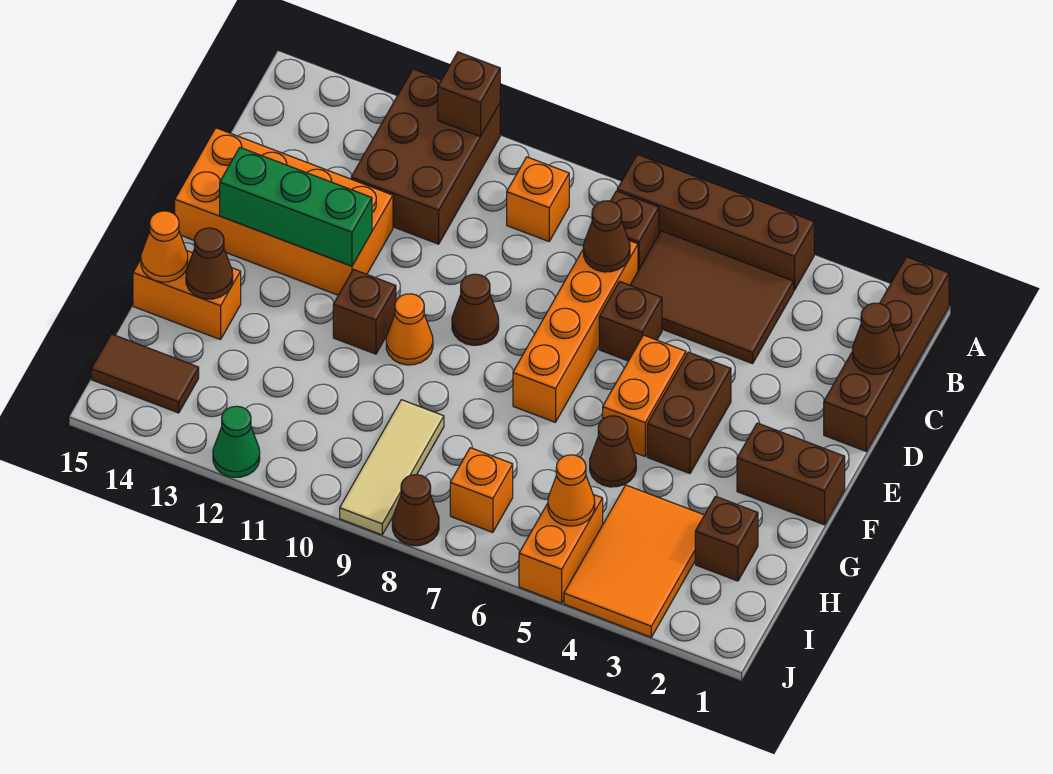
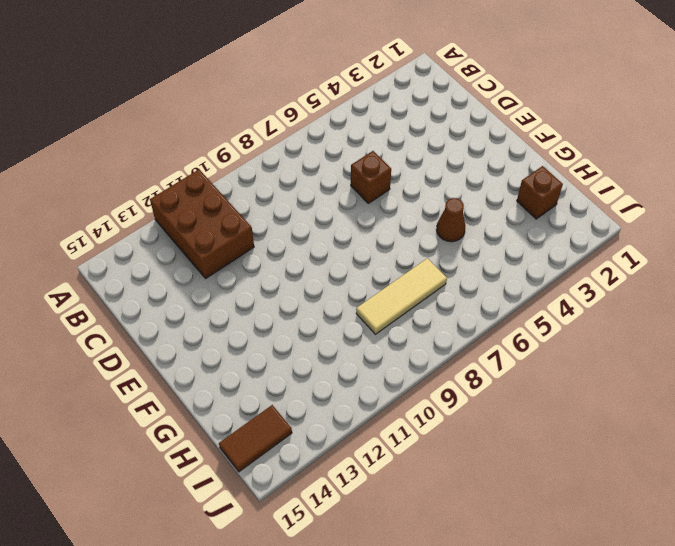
tan 1x3 tile [356,258,447,334] -> tan 1x3 tile turned to [340,400,444,535]
none -> brown 1x4 brick [824,257,949,451]
none -> brown 1x4 brick [617,154,814,290]
none -> brown 2x3 tile [630,231,794,364]
none -> brown 1x1 brick [611,191,659,270]

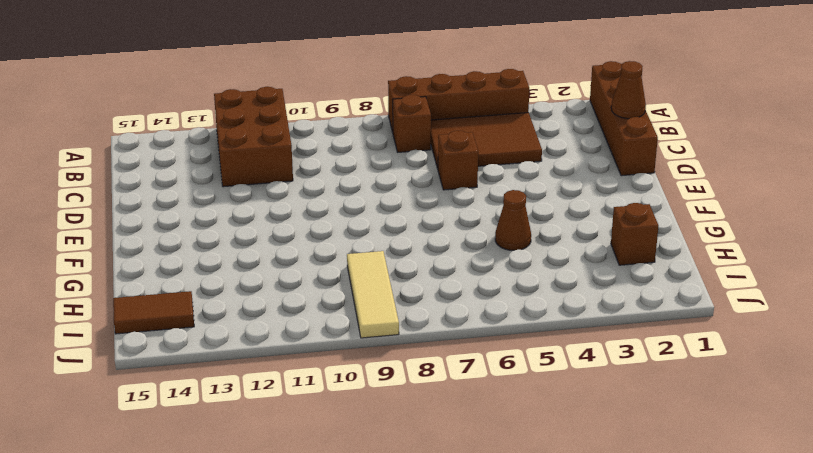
none -> orange 1x1 brick [507,157,569,241]
none -> orange 1x4 brick [513,241,638,422]
none -> orange 2x4 brick [175,128,393,295]
none -> brown 1x2 brick [647,352,731,474]

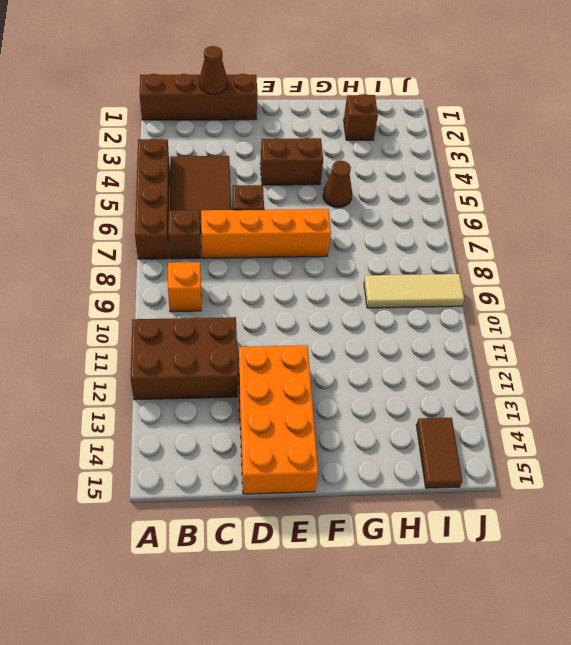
none -> orange 1x2 brick [603,335,686,456]
none -> brown 1x1 cone [452,274,499,345]
none -> brown 1x2 brick [737,423,845,525]
none -> orange 1x1 cone [386,294,433,365]

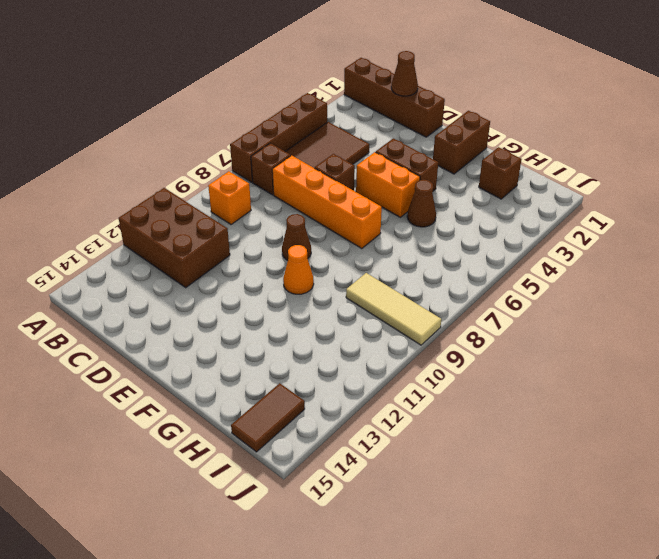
none -> orange 2x4 brick [175,128,393,295]
none -> brown 1x1 brick [333,269,396,354]
none -> orange 1x2 brick [133,250,241,340]
none -> orange 2x3 tile [564,485,704,637]

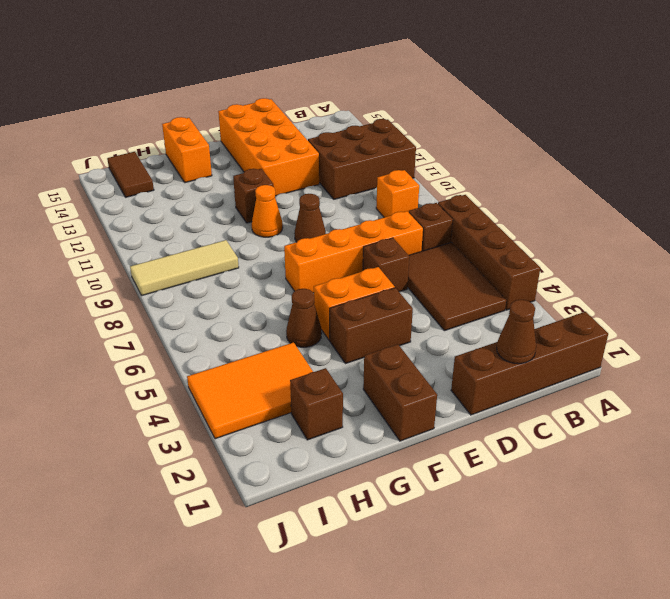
none -> orange 1x2 brick [519,495,603,603]
none -> orange 1x1 brick [450,448,513,532]
none -> brown 1x1 cone [392,475,439,546]
none -> green 1x1 cone [213,406,260,477]

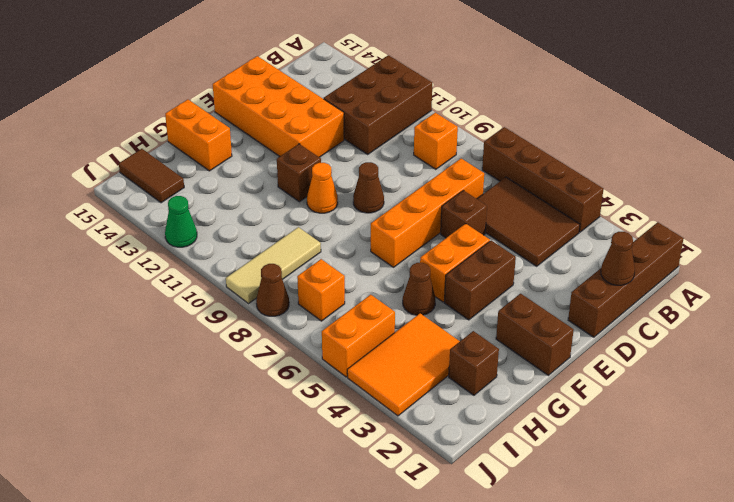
none -> brown 1x1 brick [611,191,659,270]
none -> brown 1x1 brick [438,52,500,137]
none -> brown 1x1 cone [583,201,630,272]
none -> green 1x3 brick [220,148,372,266]

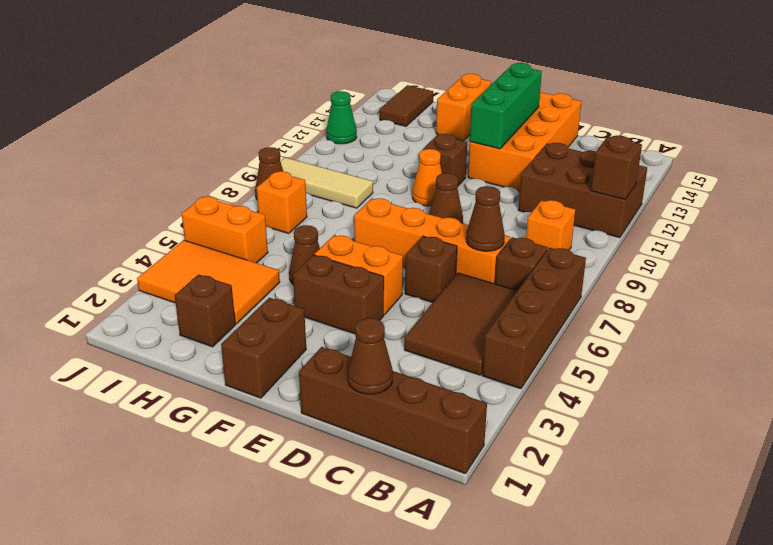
none -> brown 1x1 cone [186,228,233,299]
none -> orange 1x1 cone [141,211,188,282]
none -> orange 1x1 cone [548,455,595,526]

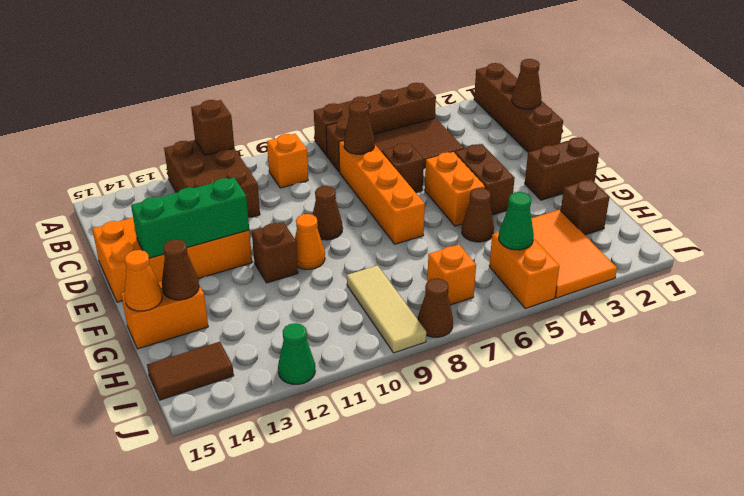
green 1x1 cone [499,192,534,250] -> orange 1x1 cone [548,455,595,526]

